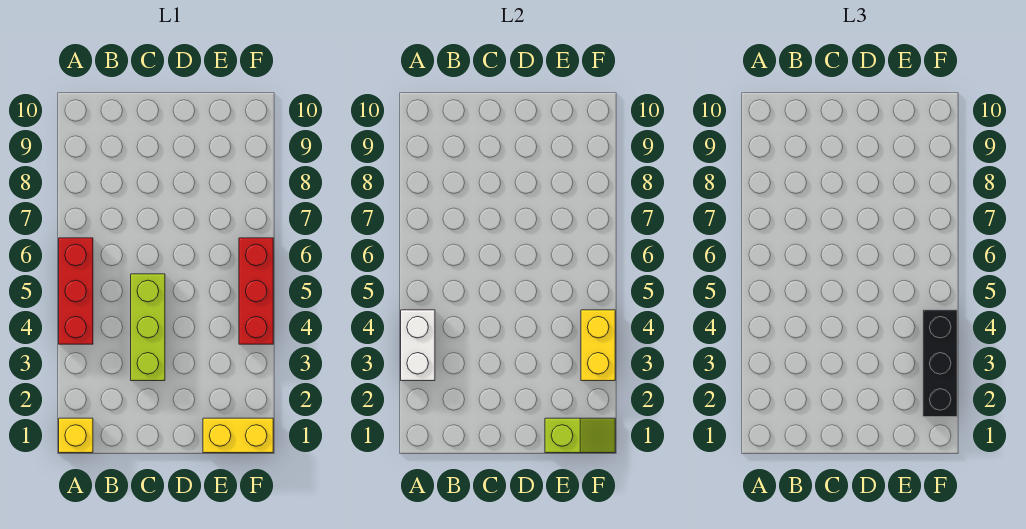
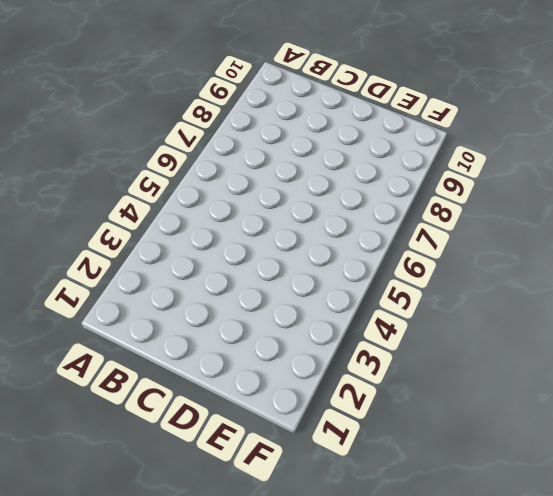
none -> yellow 1x1 brick [59,418,93,453]
none -> red 1x3 brick [59,238,93,344]

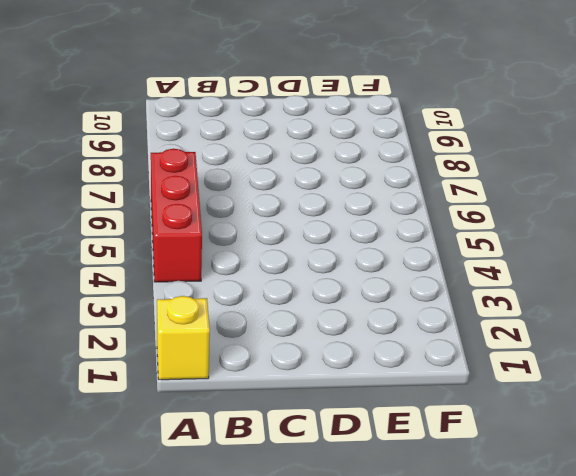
none -> lime 1x3 brick [131,274,165,381]
none -> yellow 1x2 brick [203,418,273,453]

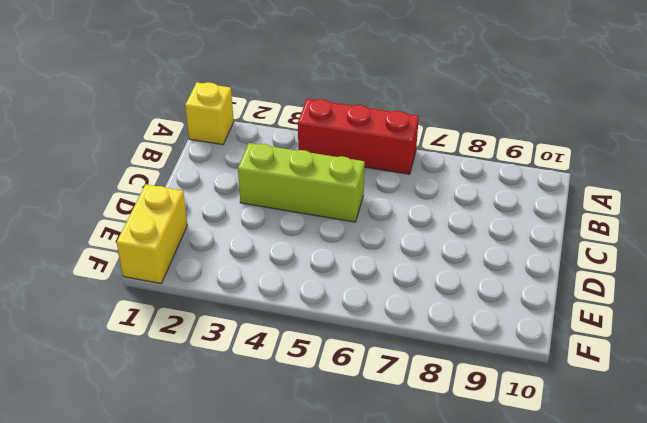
none -> red 1x3 brick [239,238,273,344]
none -> white 1x2 brick [401,310,435,381]

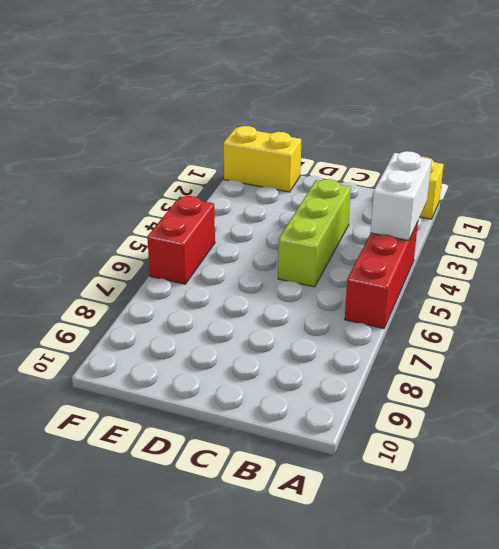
red 1x2 brick [147,196,215,284] -> red 1x3 brick [239,238,273,344]
none -> lime 1x2 slope [545,418,615,453]
none -> yellow 1x2 brick [581,310,615,381]

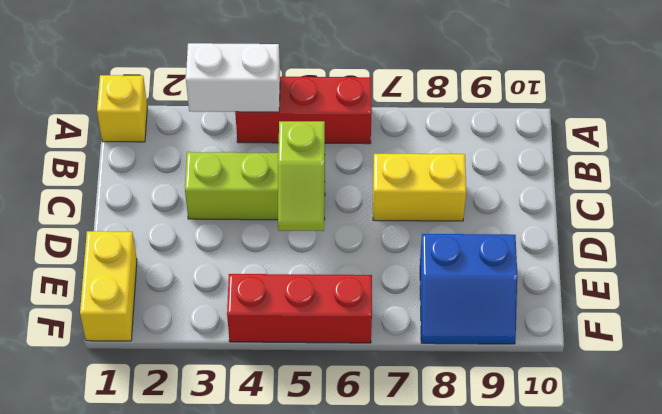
lime 1x2 slope [278,121,325,231] -> lime 1x2 slope moved to [545,418,615,453]
yellow 1x2 brick [373,154,466,221] -> yellow 1x2 brick moved to [581,310,615,381]
blue 2x2 slope [420,234,517,344] -> none
none -> black 1x3 brick [923,310,957,417]

